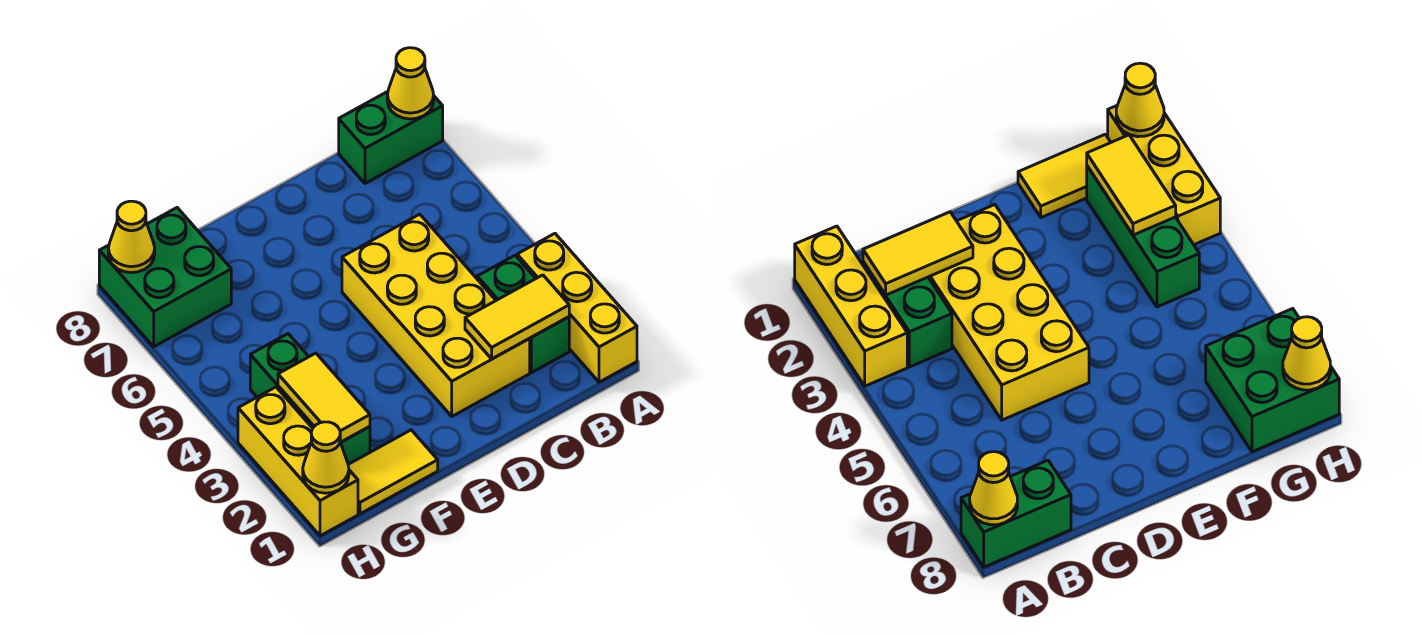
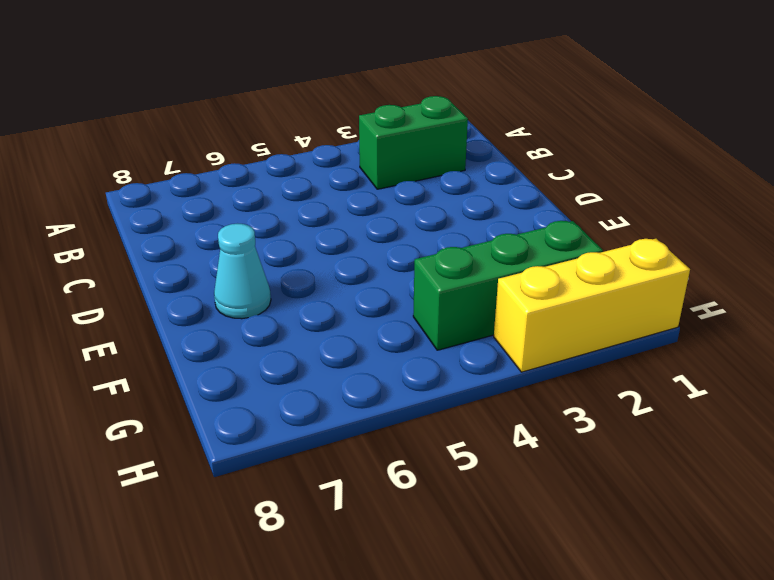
cyan 1x1 cone [214,224,271,319] -> none
none -> yellow 1x3 brick [517,234,637,382]
none -> green 1x2 brick [339,92,443,183]
none -> yellow 2x4 brick [342,214,530,416]

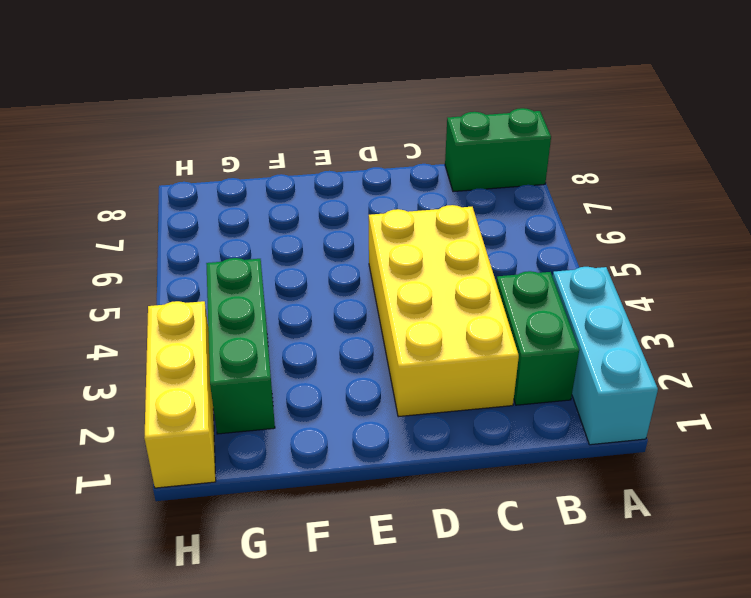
cyan 1x3 brick [553,267,658,445] -> yellow 1x3 brick [517,234,637,382]
none -> yellow 1x2 tile [348,430,438,514]
none -> green 2x2 brick [99,208,231,347]
none -> yellow 1x1 cone [387,48,434,119]

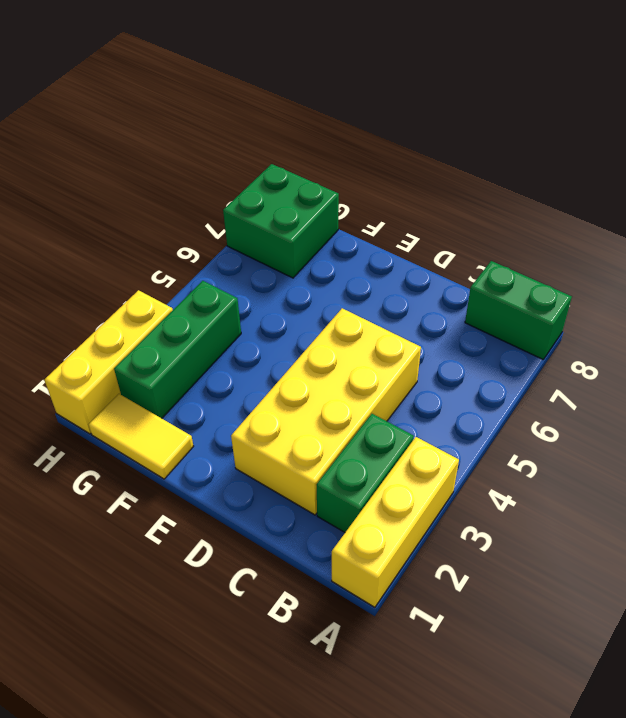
none -> yellow 1x1 cone [387,48,434,119]
none -> yellow 1x2 tile [465,275,569,359]
none -> yellow 1x2 tile [278,353,370,442]

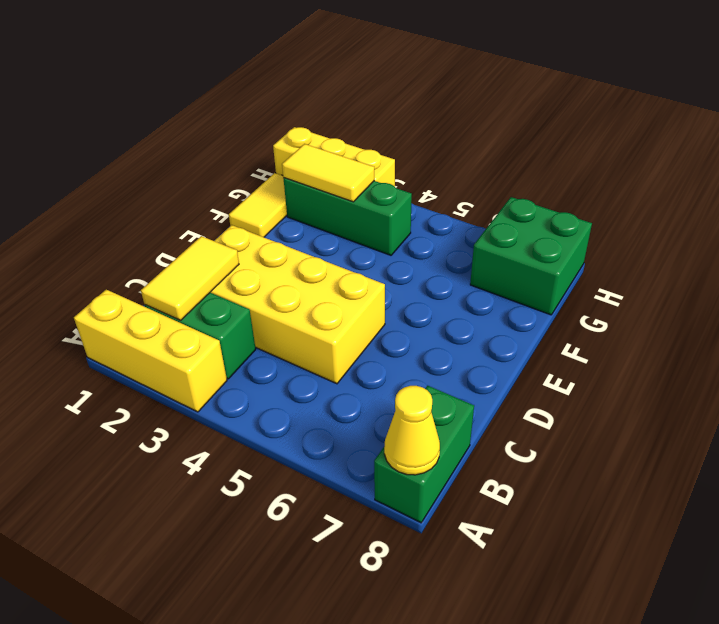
none -> yellow 1x1 cone [303,422,349,493]
none -> yellow 1x1 cone [108,201,155,273]

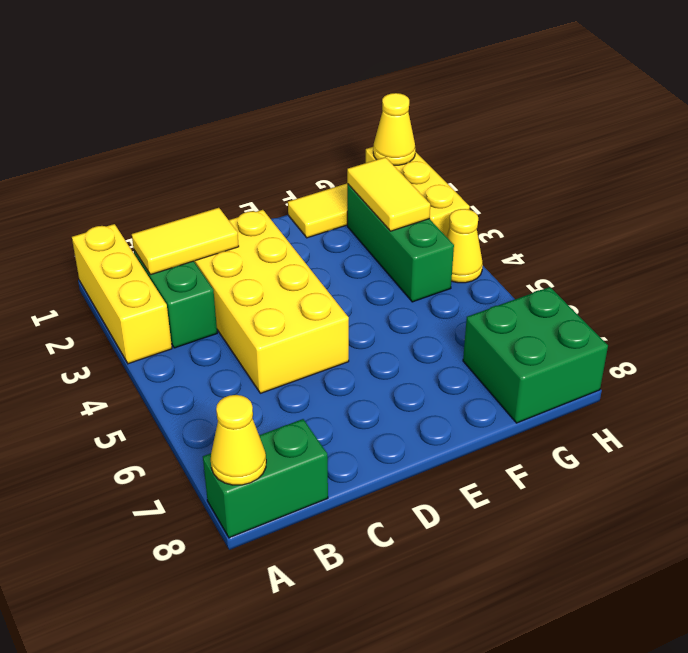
yellow 1x1 cone [447,209,483,283] -> yellow 1x1 cone moved to [108,201,155,273]

